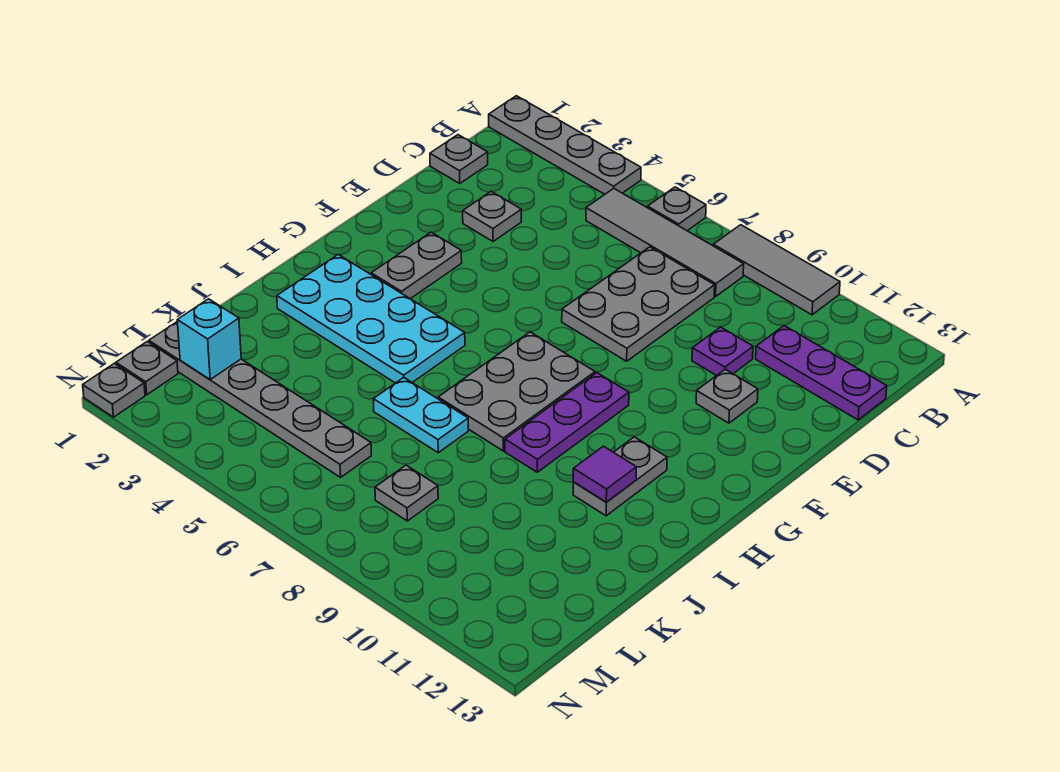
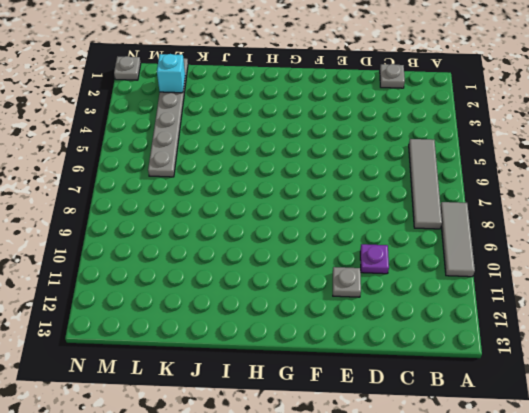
none -> grey 1x4 plate [489,96,641,194]
none -> grey 1x1 plate [648,187,706,231]
none -> grey 2x3 plate [562,247,715,361]

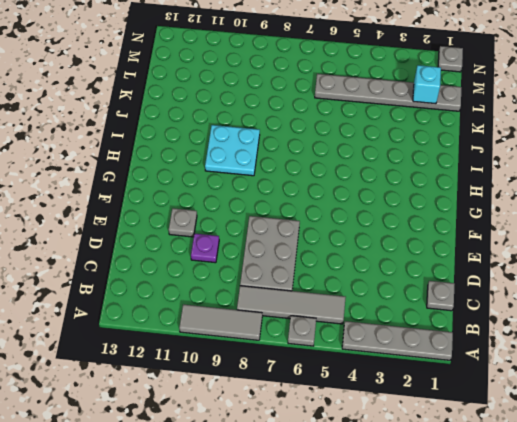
cyan 2x2 plate [205,125,260,176] -> purple 1x3 plate [505,373,629,472]
none -> purple 1x3 plate [756,326,887,420]
none -> grey 1x1 plate [463,191,521,241]
none -> grey 1x2 plate [371,232,462,299]

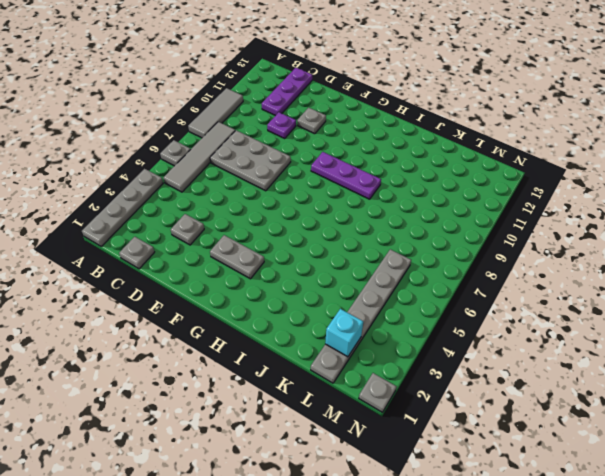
none -> grey 2x3 plate [438,332,595,451]
none -> cyan 2x4 plate [277,255,465,383]
none -> grey 1x2 plate [573,437,667,516]

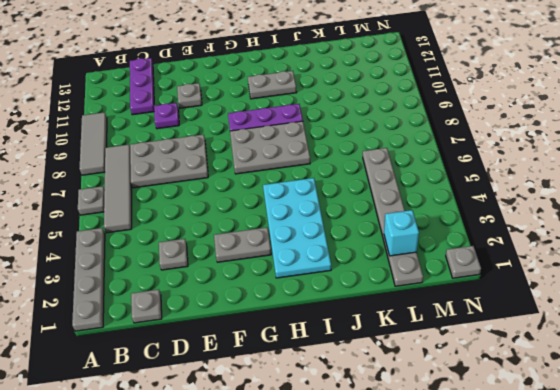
none -> cyan 1x2 plate [373,378,468,453]
none -> grey 1x1 plate [375,465,438,521]
none -> grey 1x1 plate [116,342,178,395]

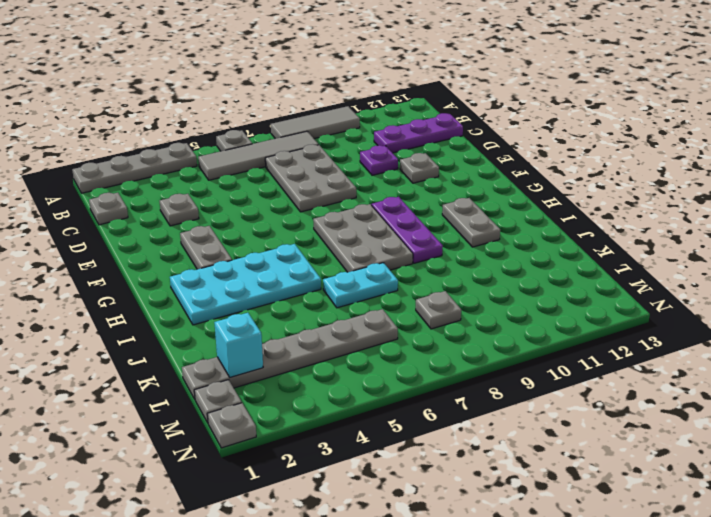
none -> purple 1x1 tile [573,446,636,502]

